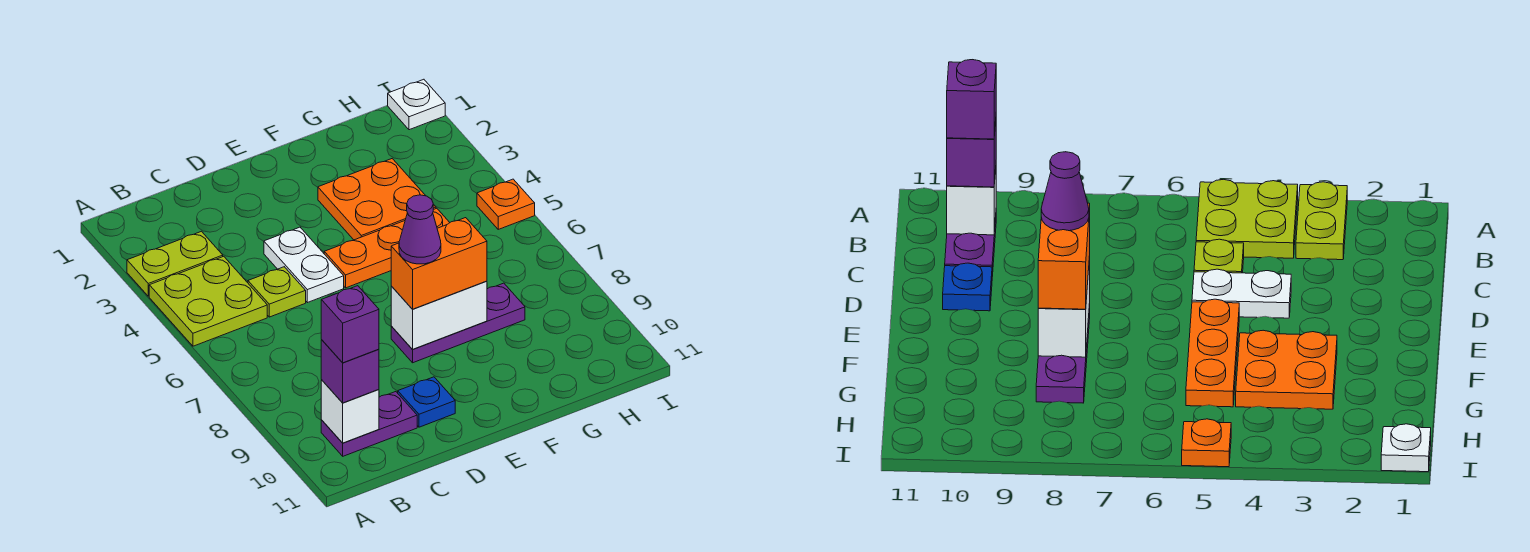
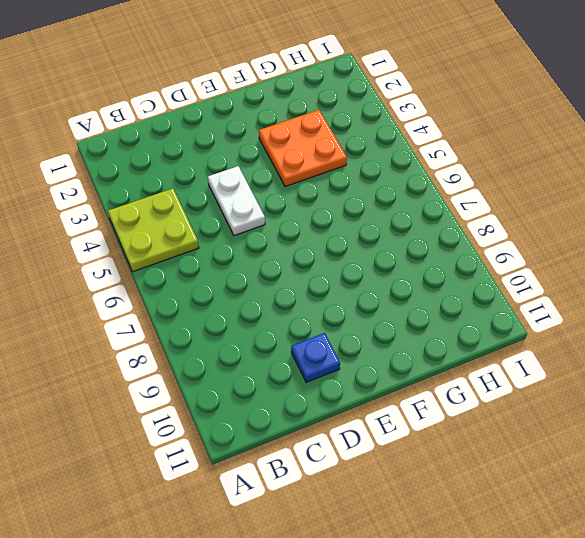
none -> lime 1x2 plate [127,231,223,296]
none -> purple 1x2 plate [321,392,417,456]
none -> lime 1x1 plate [248,267,306,317]

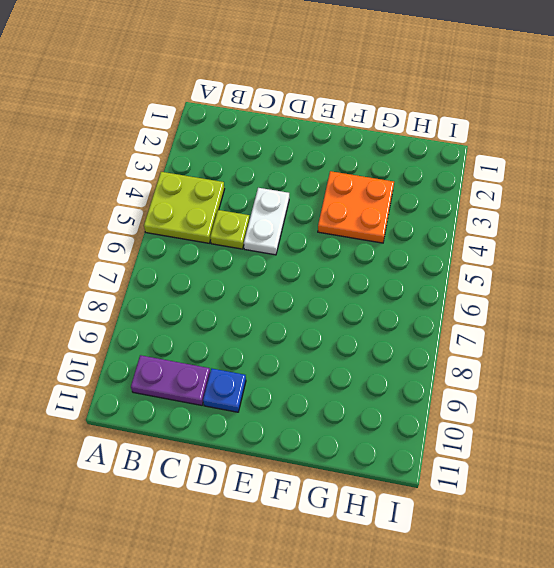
none -> lime 1x2 plate [127,231,223,296]
none -> orange 1x3 plate [324,208,450,288]
none -> purple 1x3 plate [391,283,525,363]

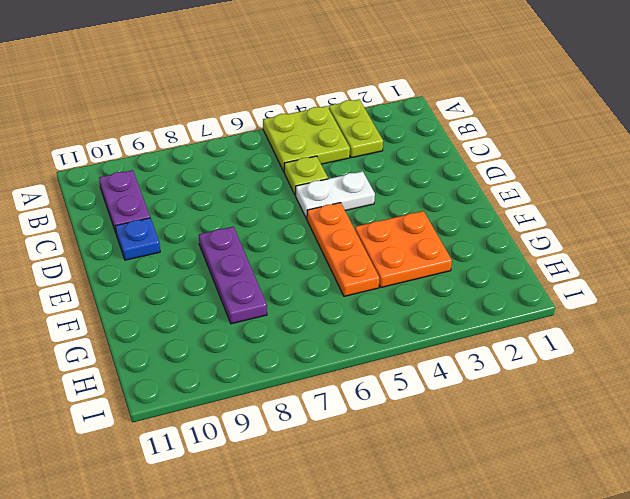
none -> white 1x1 plate [388,79,445,130]
none -> orange 1x1 plate [477,179,535,229]
none -> white 1x1 brick [321,380,379,443]

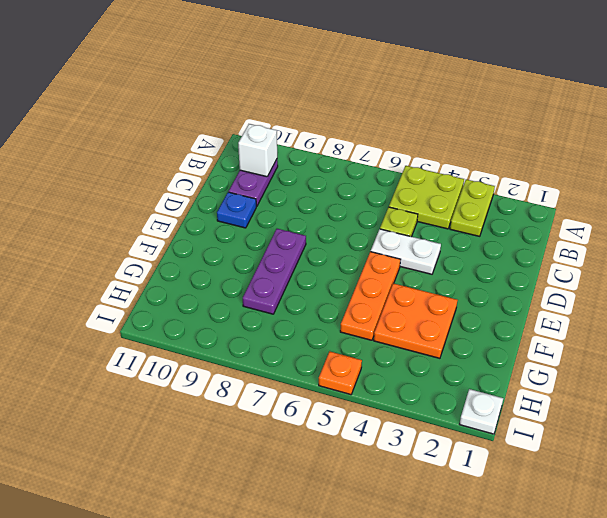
none -> white 1x2 brick [391,281,487,349]
none -> purple 1x1 brick [321,340,379,403]
none -> orange 1x2 brick [391,218,487,309]

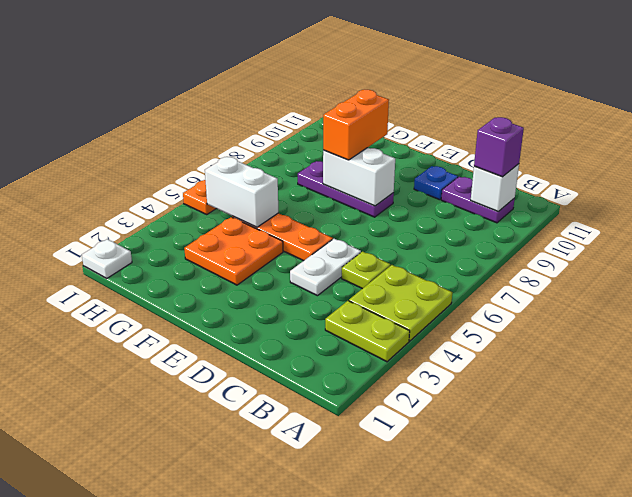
orange 1x2 brick [323,90,389,160] -> orange 1x2 brick turned to [391,218,487,309]
white 1x2 brick [205,157,278,227] -> none
none -> purple 1x1 brick [321,286,379,363]
none -> purple 1x1 cone [399,195,441,264]

